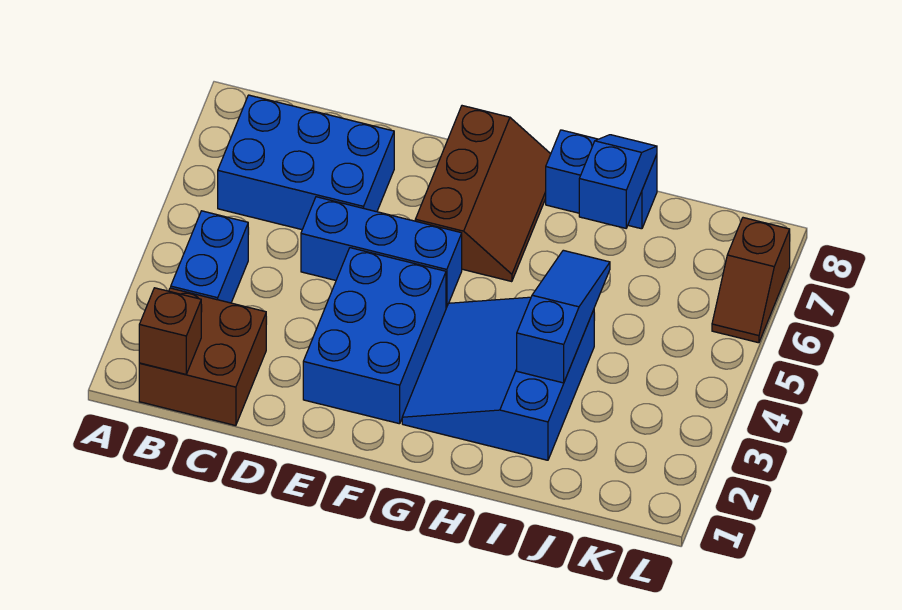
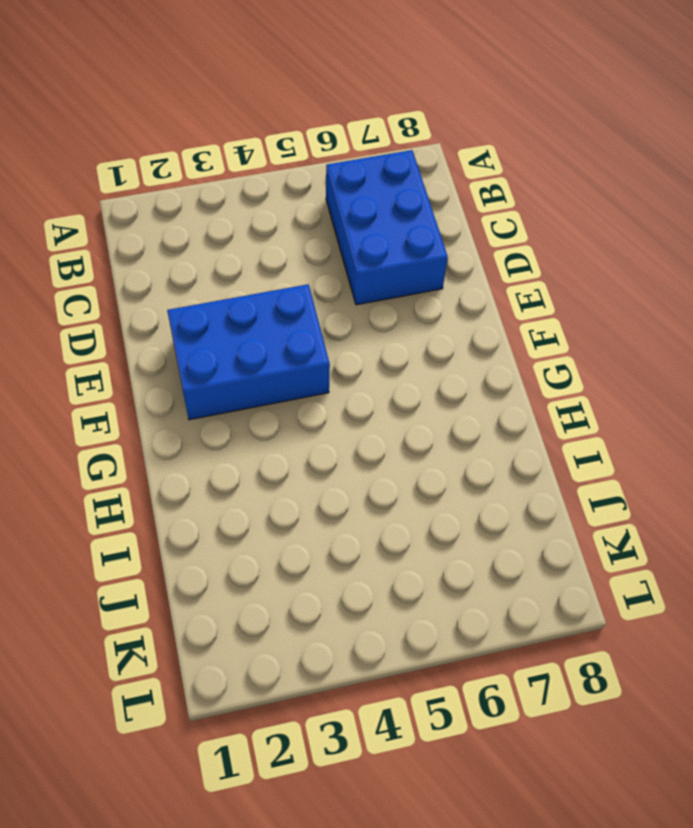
none -> brown 2x2 brick [139,288,266,426]
none -> blue 1x2 brick [171,211,248,303]
none -> blue 1x3 brick [301,197,462,308]

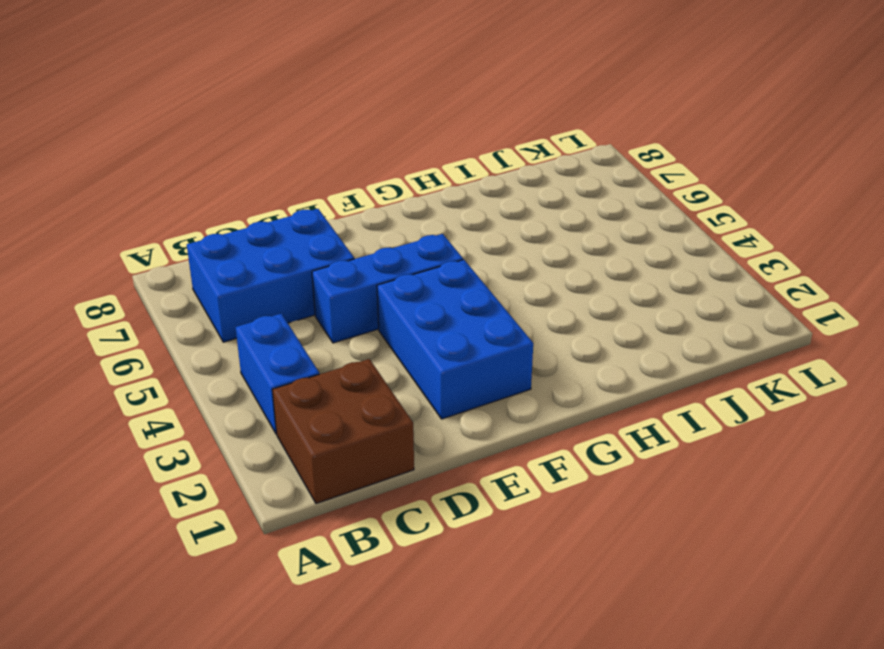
none -> brown 2x3 slope [415,106,551,282]
none -> blue 3x3 slope [402,297,594,460]
none -> blue 1x2 brick [546,130,657,229]

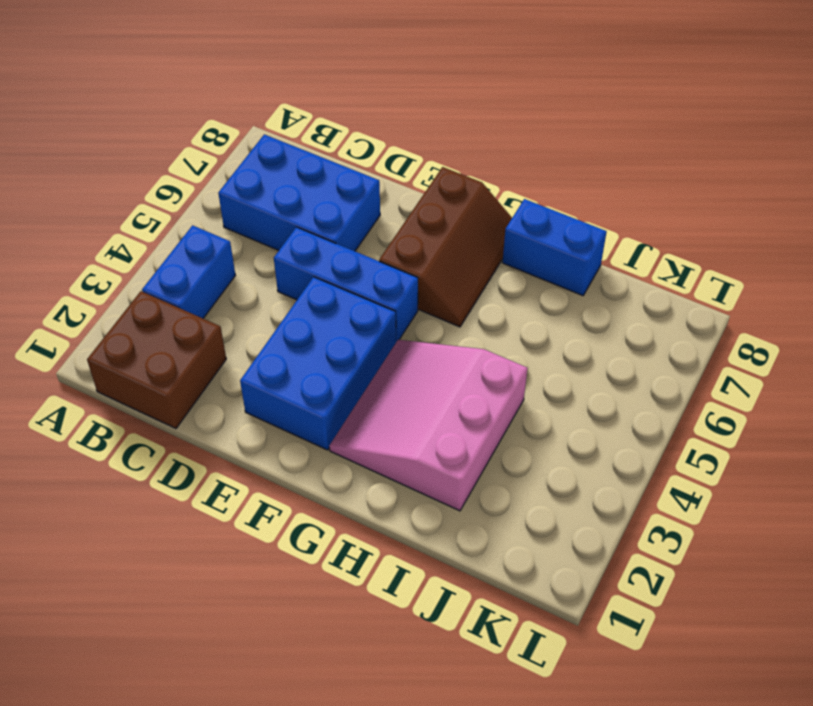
pink 3x3 slope [329,340,528,511] -> blue 3x3 slope [402,297,594,460]
none -> brown 1x2 slope [712,218,790,343]
none -> brown 1x1 brick [139,288,201,374]
none -> blue 1x3 slope [517,250,610,383]

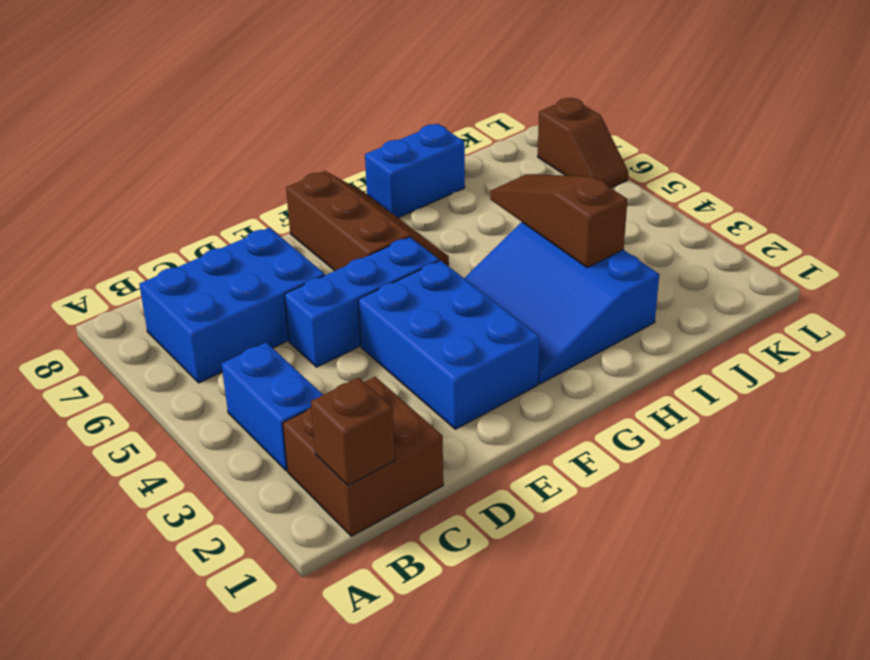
brown 1x3 slope [490,174,627,268] -> blue 1x3 slope [517,250,610,383]
none -> blue 1x2 slope [579,135,657,228]

